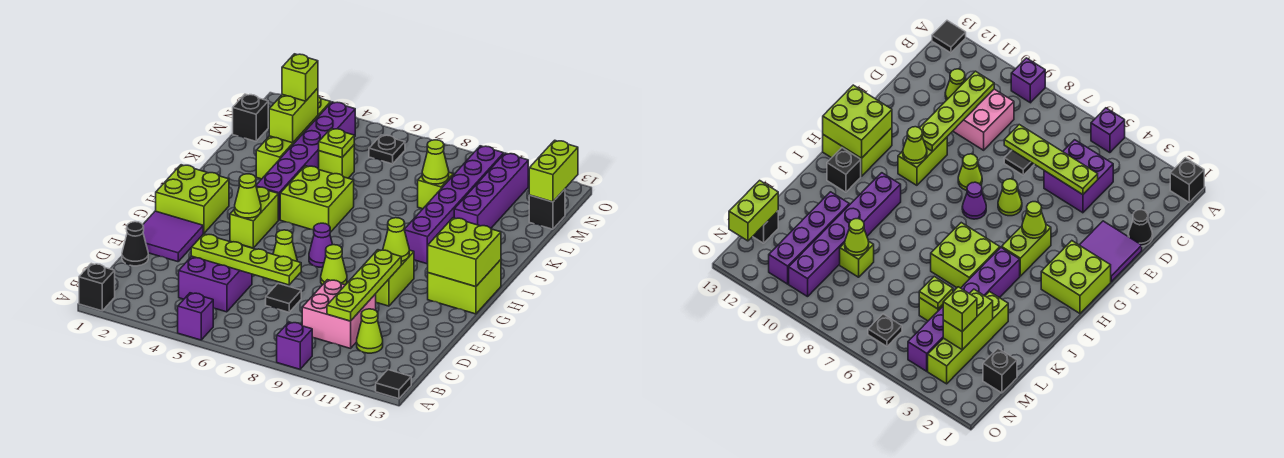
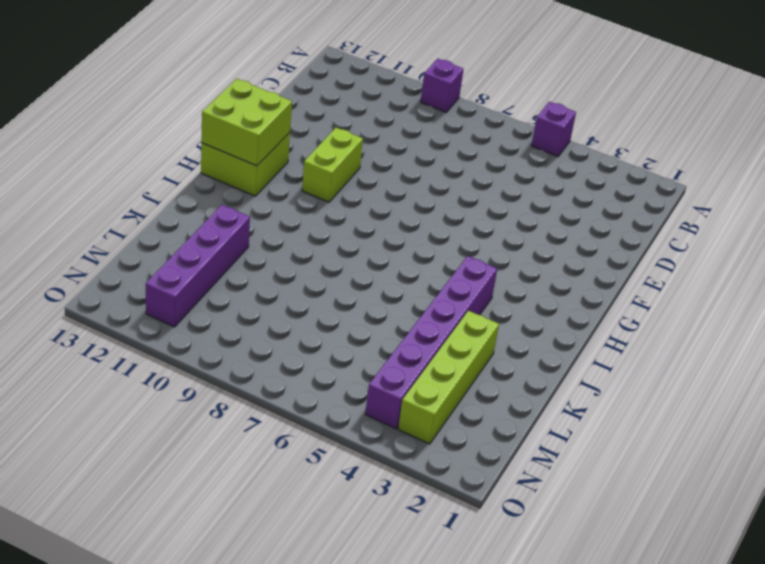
none -> black 1x1 brick [79,264,115,311]
none -> black 1x1 tile [376,370,411,399]
none -> purple 2x2 brick [179,256,252,312]
none -> pink 2x2 brick [302,280,376,348]

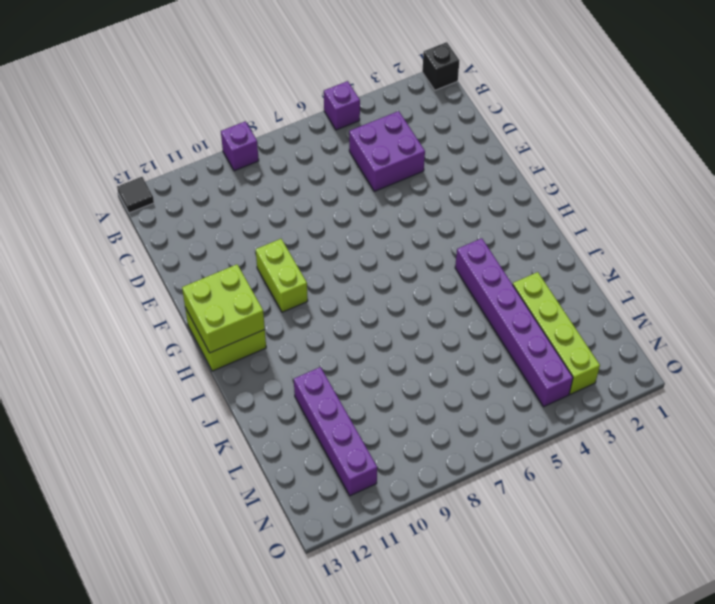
none -> pink 2x2 brick [302,280,376,348]
none -> lime 1x1 cone [357,309,383,353]
none -> black 1x1 cone [122,222,148,266]
none -> black 1x1 tile [266,283,301,312]

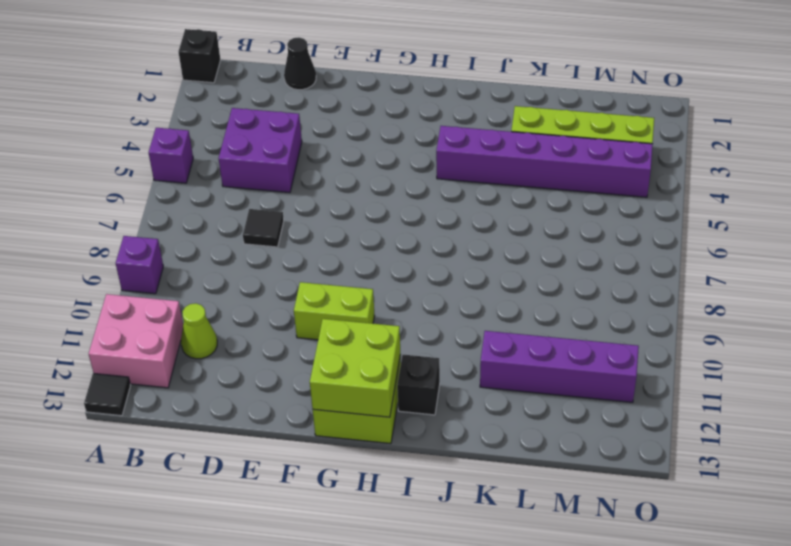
pink 2x2 brick [89,294,183,388] -> pink 2x2 brick moved to [302,280,376,348]
none -> purple 2x2 tile [143,211,203,262]
none -> lime 1x1 cone [273,230,298,262]
none -> lime 1x1 cone [321,245,347,285]
none -> lime 2x2 brick [156,165,229,233]

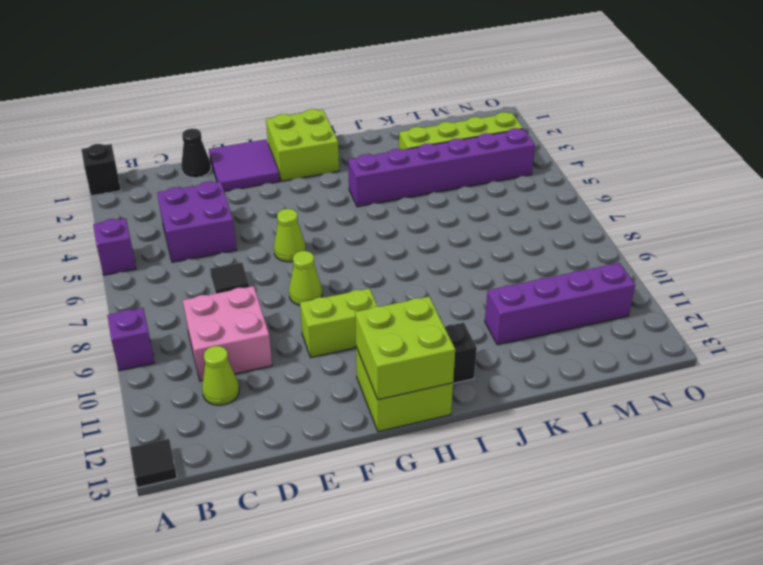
none -> lime 1x2 brick [230,187,278,248]
none -> purple 1x1 cone [309,223,333,267]
none -> lime 2x2 brick [280,166,354,232]
none -> purple 1x6 brick [404,146,504,264]

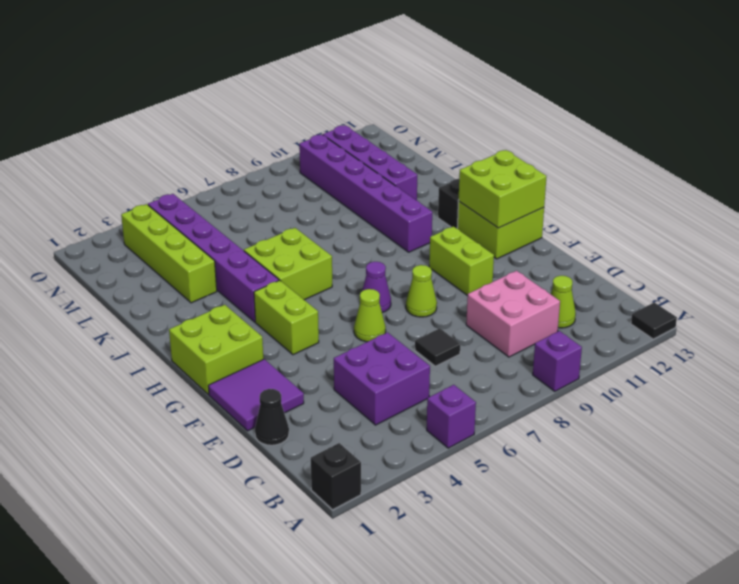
none -> lime 1x1 brick [319,145,354,178]
none -> lime 1x1 brick [418,172,453,209]
none -> black 1x1 brick [233,94,268,141]
none -> black 1x1 brick [529,189,565,229]

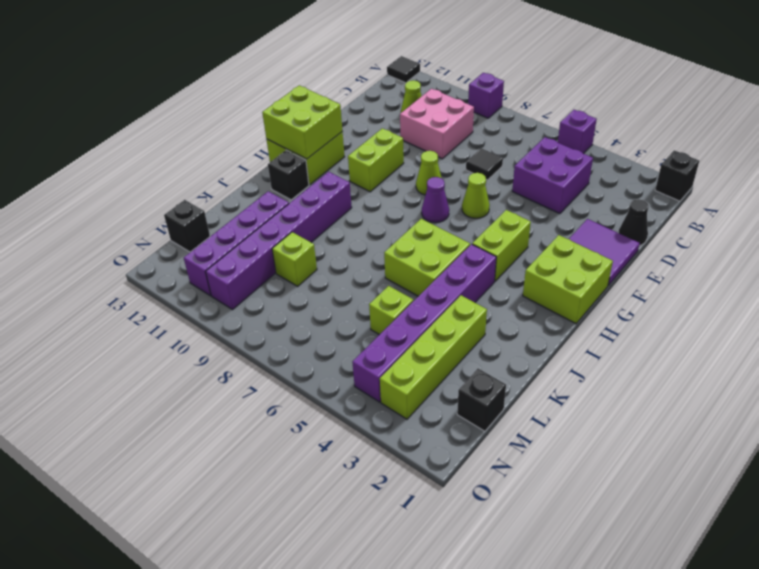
none -> black 1x1 plate [369,135,405,164]
none -> lime 1x4 plate [327,250,401,321]
none -> lime 1x4 plate [191,234,301,285]
none -> lime 1x1 cone [235,174,261,218]

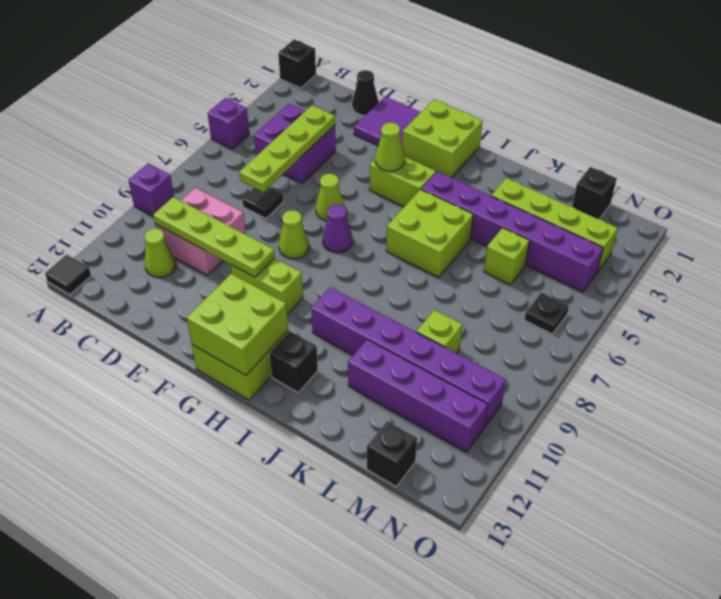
none -> lime 1x1 cone [383,218,409,261]
none -> lime 1x2 brick [269,88,318,143]
none -> lime 1x1 plate [319,128,354,157]
none -> lime 1x1 cone [422,140,449,184]

